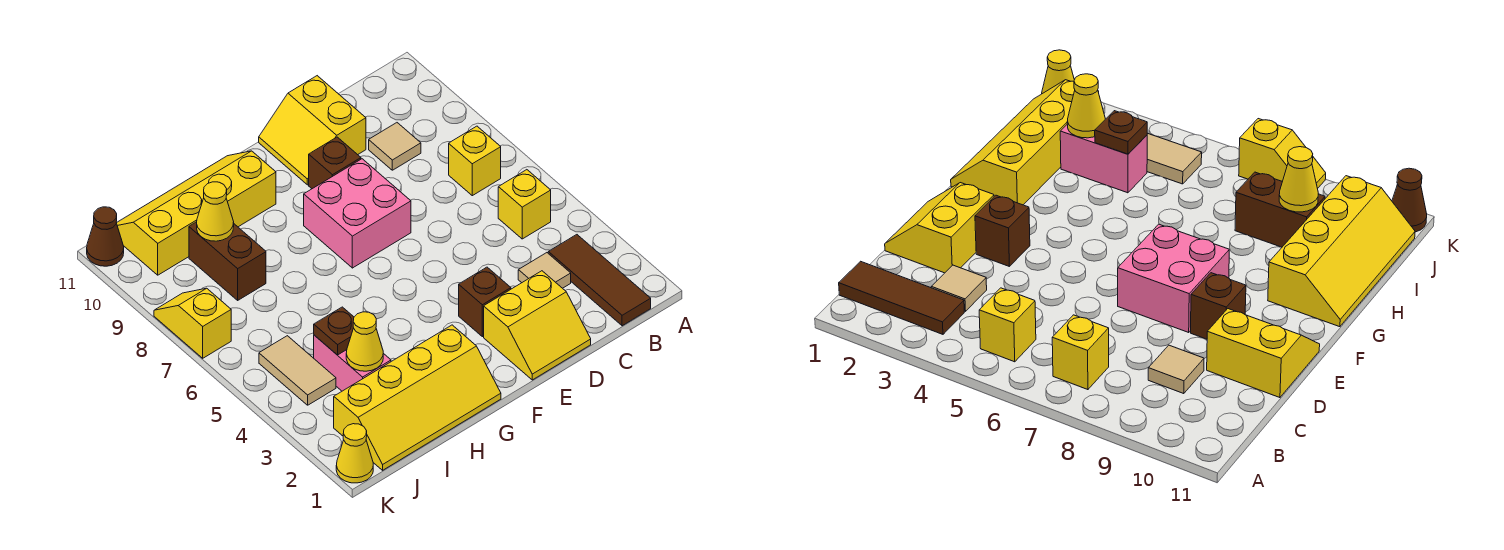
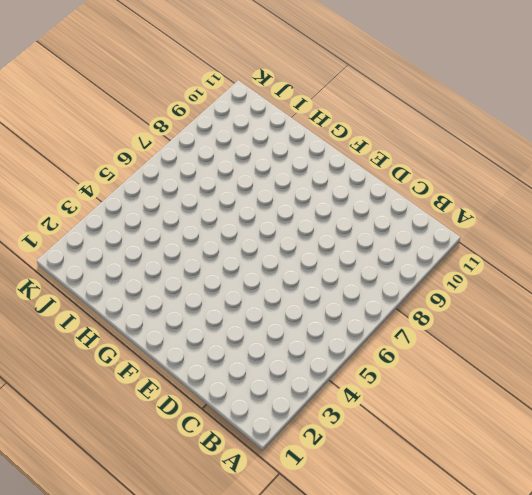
none -> brown 1x3 tile [548,235,651,326]
none -> yellow 1x1 brick [498,170,551,239]
none -> yellow 1x1 brick [449,126,501,196]

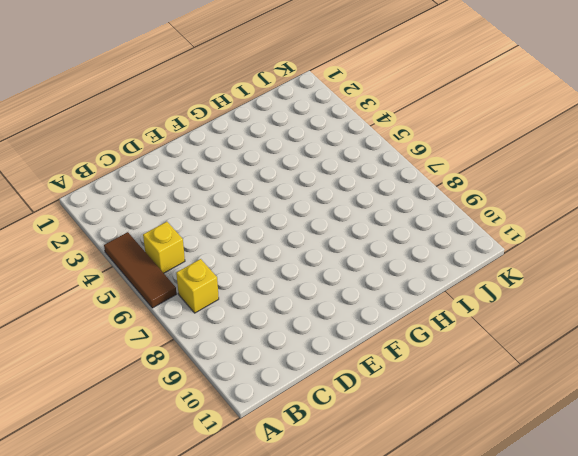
brown 1x3 tile [104,232,176,308] -> brown 1x3 tile moved to [548,235,651,326]
none -> tan 1x1 tile [518,253,571,288]
none -> tan 1x1 tile [369,123,421,170]
none -> yellow 2x2 slope [484,271,591,380]

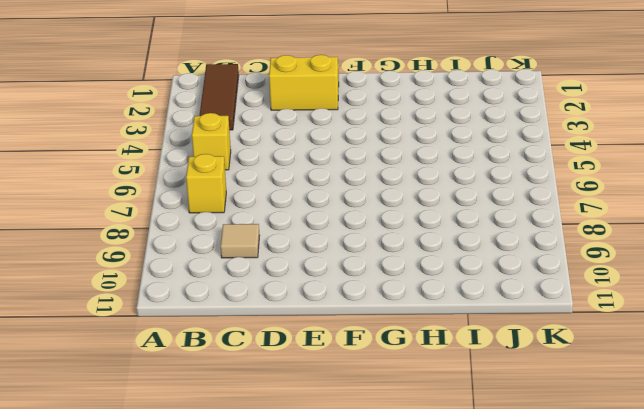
none -> tan 1x1 tile [518,253,571,288]
none -> yellow 2x2 slope [259,76,366,185]
none -> brown 1x1 brick [459,267,511,337]

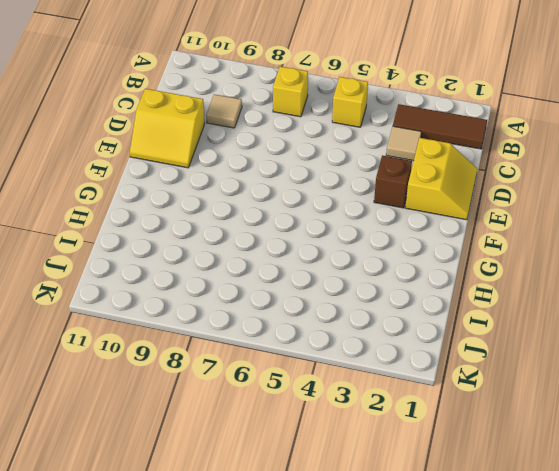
none -> pink 2x2 brick [304,159,411,268]
none -> brown 1x1 brick [309,137,361,189]
none -> yellow 2x4 slope [334,325,501,470]

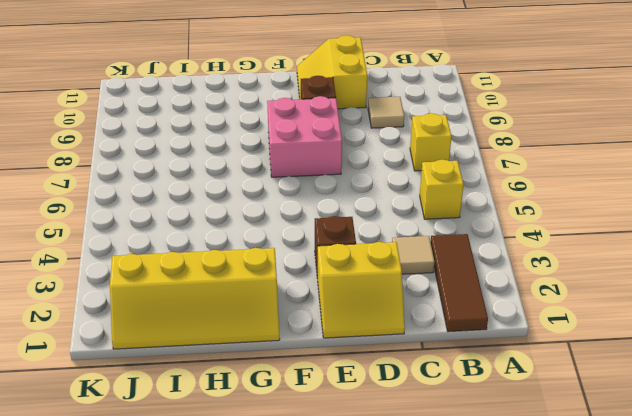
none -> yellow 2x4 slope [117,151,276,275]
none -> pink 1x2 brick [314,335,391,391]
none -> brown 1x2 brick [189,222,266,300]

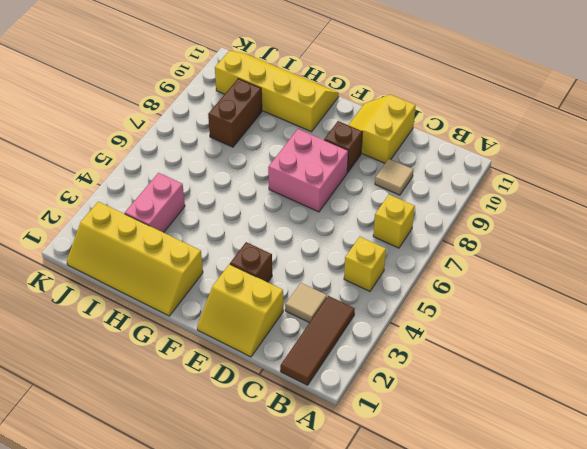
none -> tan 1x2 tile [259,336,336,405]
none -> yellow 1x1 cone [336,424,373,483]
none -> yellow 1x2 slope [154,288,231,358]

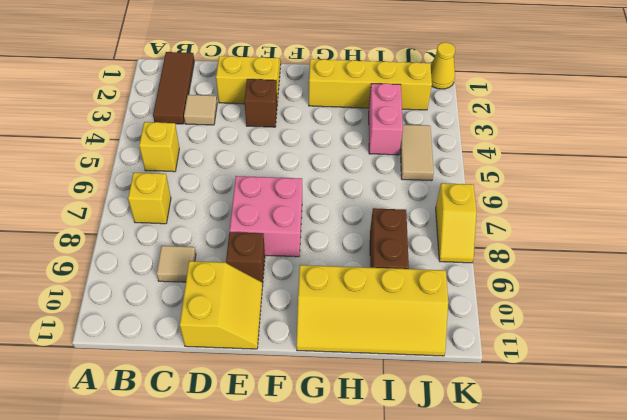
none -> brown 1x1 cone [87,207,124,266]
none -> yellow 1x1 cone [346,312,383,371]
none -> brown 1x1 plate [314,307,354,355]

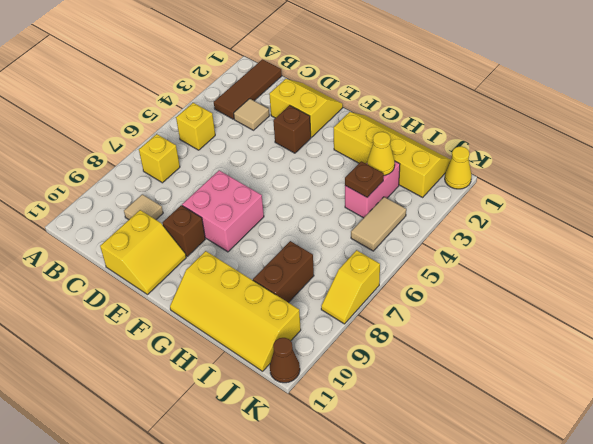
none -> yellow 1x1 cone [197,182,234,241]

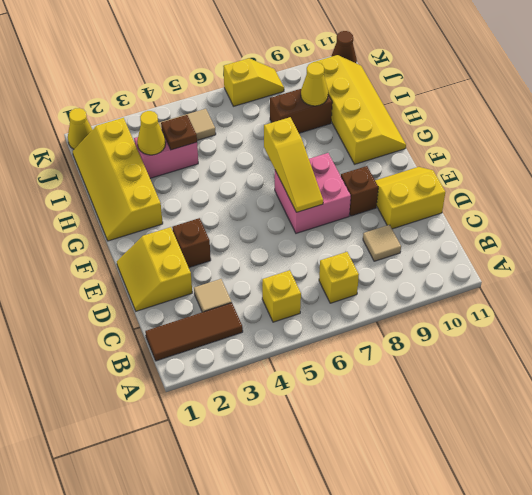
yellow 1x3 slope [264,117,323,212] -> none

